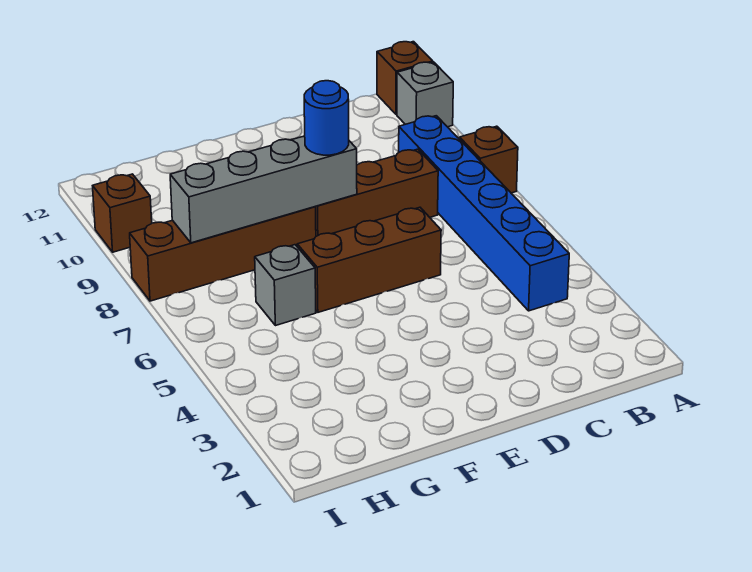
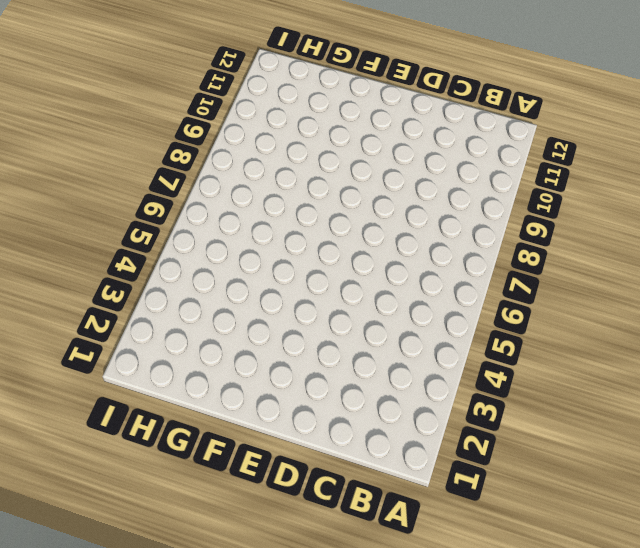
none -> brown 1x1 brick [460,126,518,193]
none -> grey 1x1 brick [397,62,453,127]

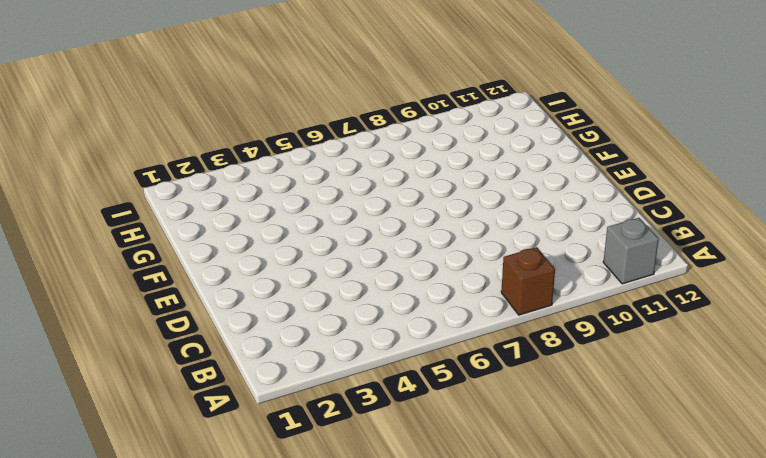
none -> brown 1x1 brick [377,42,433,114]
none -> blue 1x6 brick [399,116,569,311]

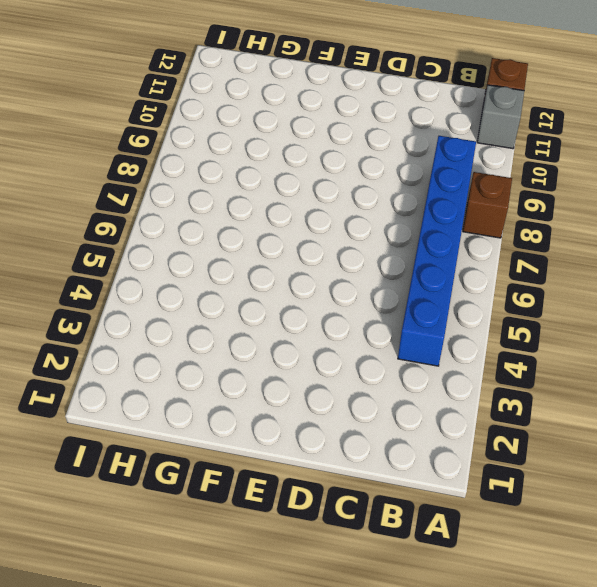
none -> brown 1x3 brick [315,149,438,236]
none -> brown 1x3 brick [297,207,441,312]

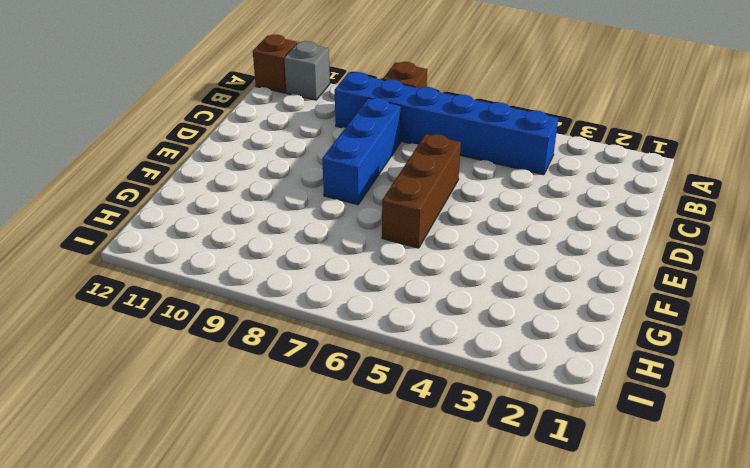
blue 1x3 brick [322,98,401,205] -> brown 1x3 brick [315,149,438,236]
none -> brown 1x4 brick [130,207,316,301]
none -> grey 1x1 brick [255,245,316,326]

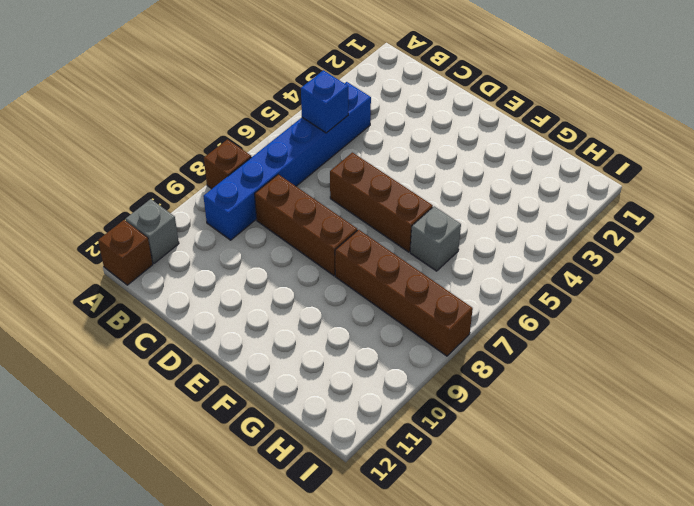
blue 1x1 brick [301,70,348,133] -> none
none -> brown 1x1 brick [93,174,152,252]
none -> grey 1x4 brick [170,136,357,243]

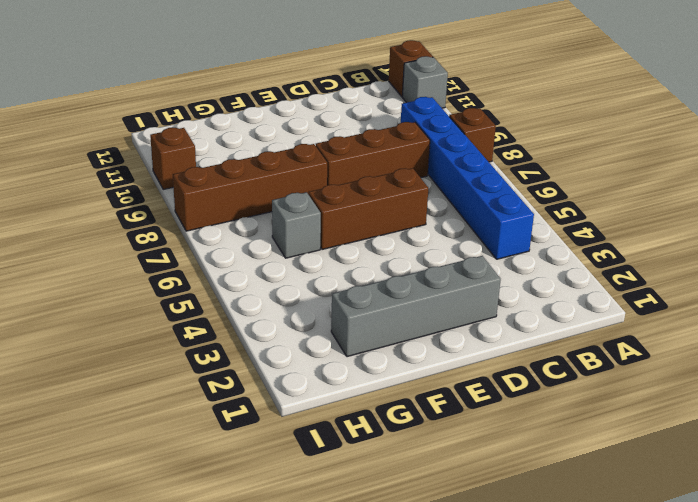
grey 1x4 brick [331,256,501,357] -> grey 1x4 brick moved to [170,136,357,243]
none -> blue 1x1 round brick [304,81,349,155]

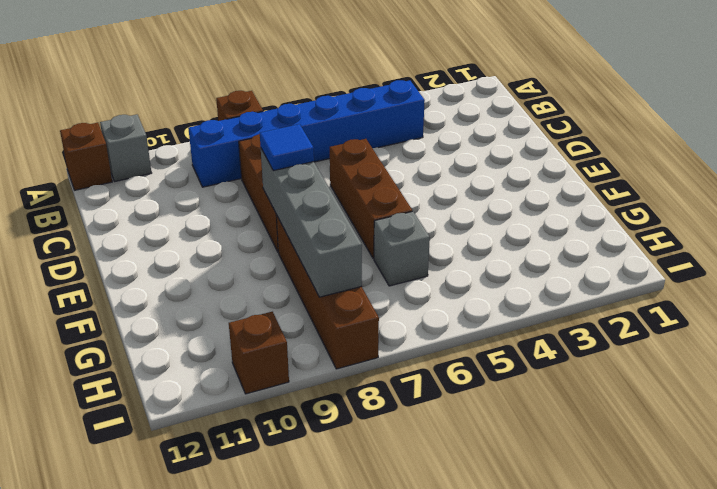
blue 1x1 tile [260,124,314,171] -> blue 1x1 round brick [304,81,349,155]

